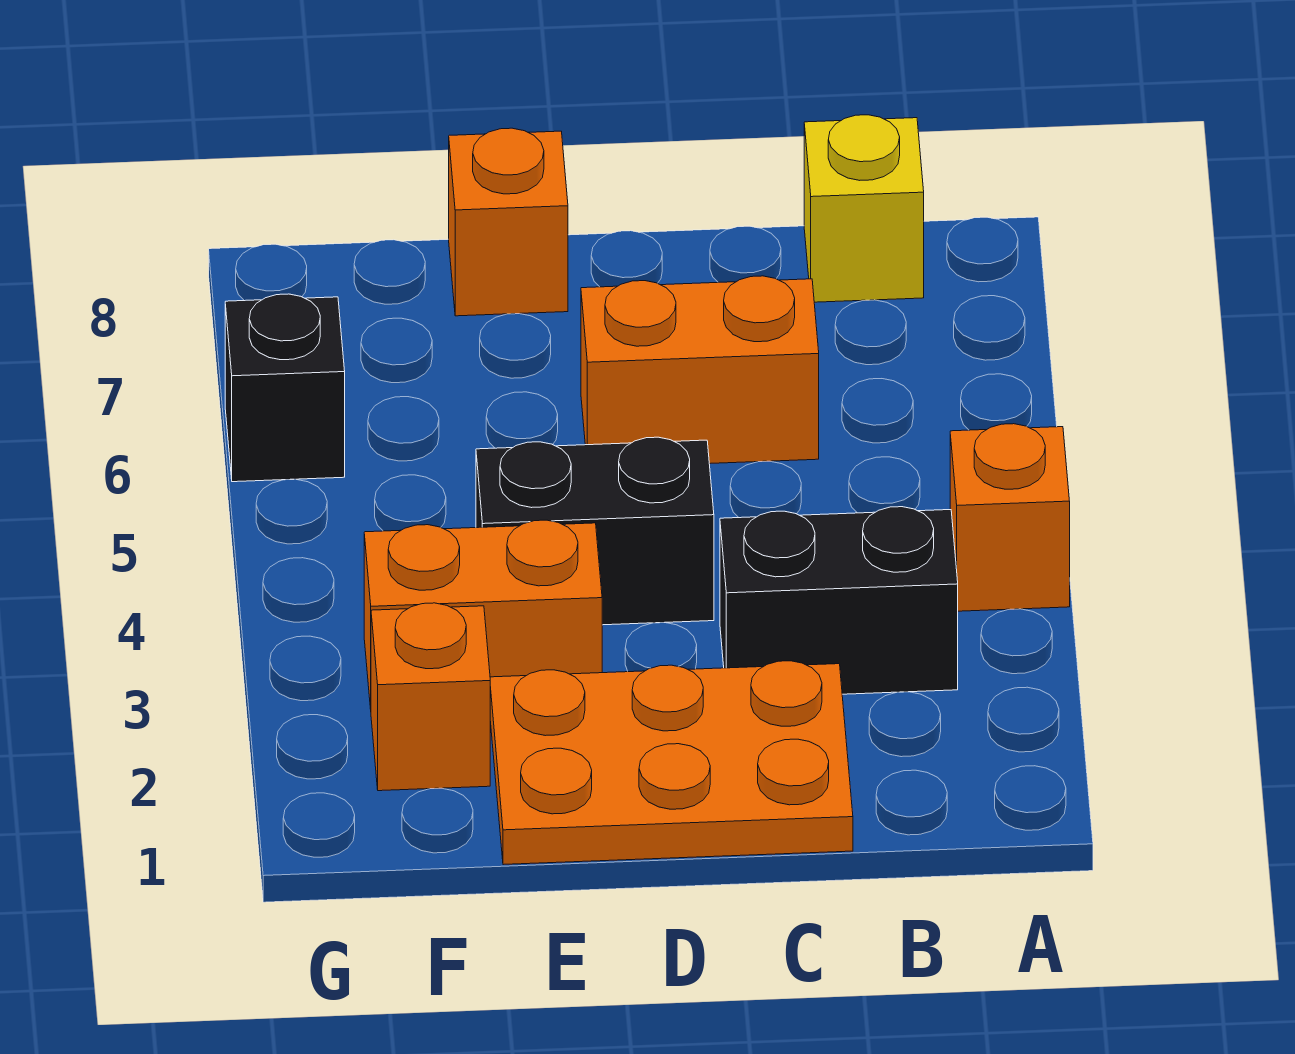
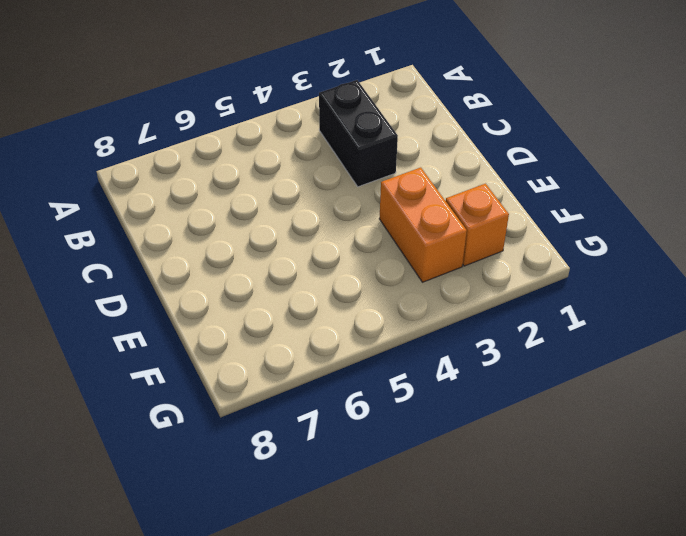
none -> orange 1x1 brick [950,424,1070,611]
none -> yellow 1x1 brick [804,115,924,302]

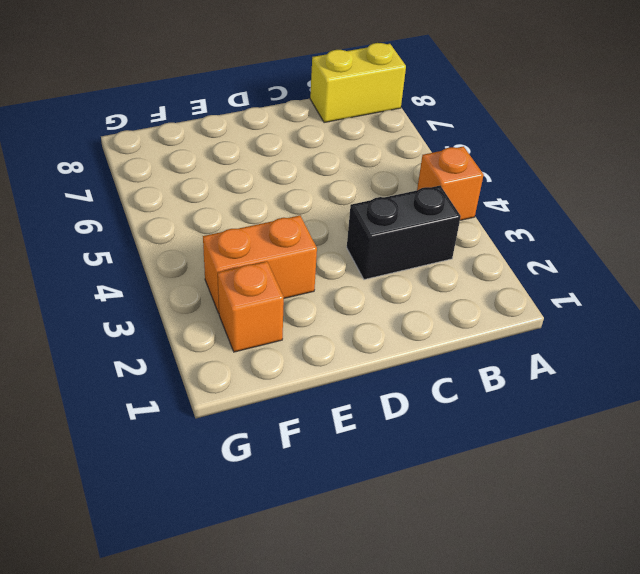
yellow 1x2 brick [310,43,406,123] -> yellow 1x1 brick [804,115,924,302]
none -> orange 2x3 plate [490,661,853,865]
none -> orange 1x2 brick [581,276,819,464]

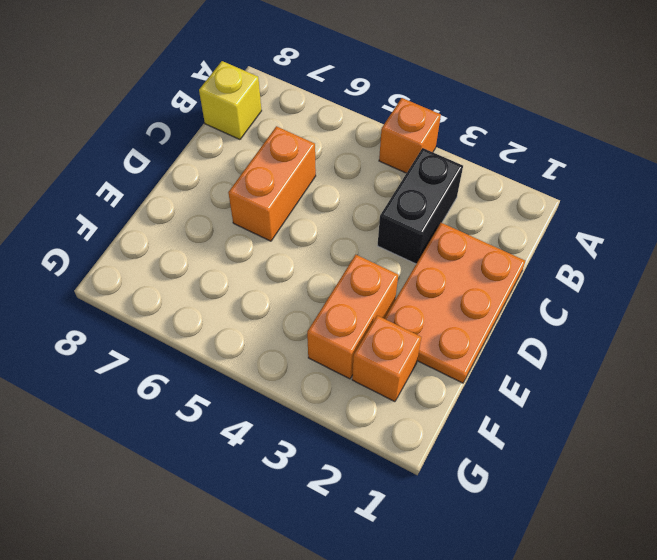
none -> black 1x2 brick [476,437,714,625]
none -> orange 1x1 brick [449,128,568,316]

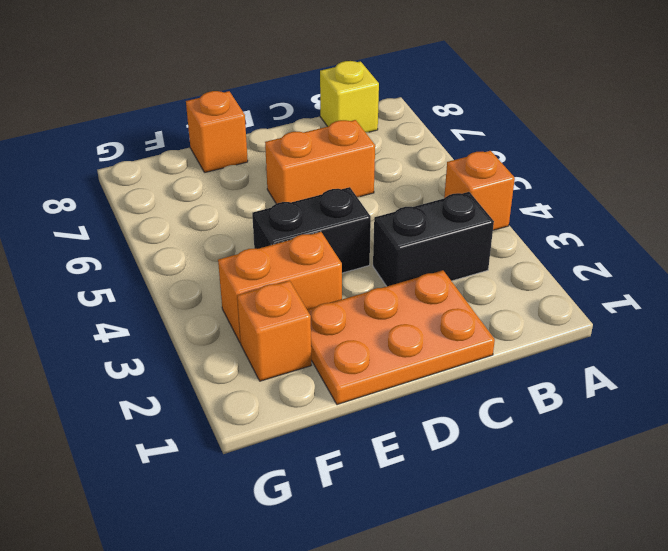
none -> black 1x1 brick [225,294,345,482]

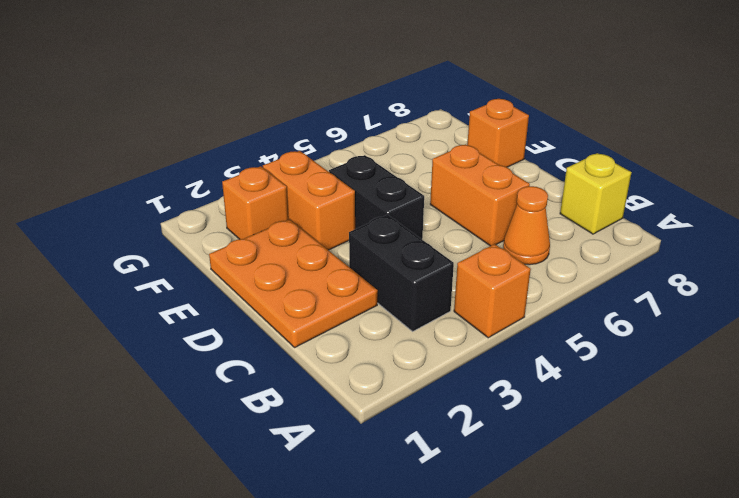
orange 1x1 cone [503,186,550,265] -> none
none -> black 1x1 brick [225,294,345,482]

